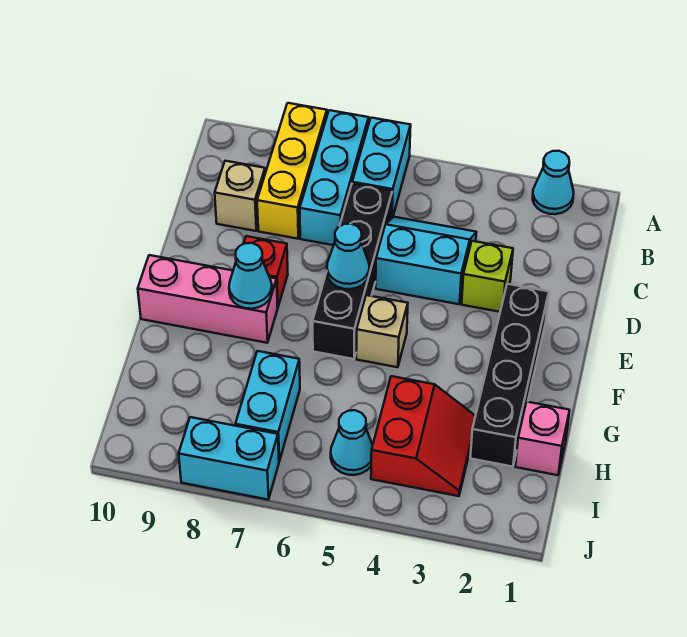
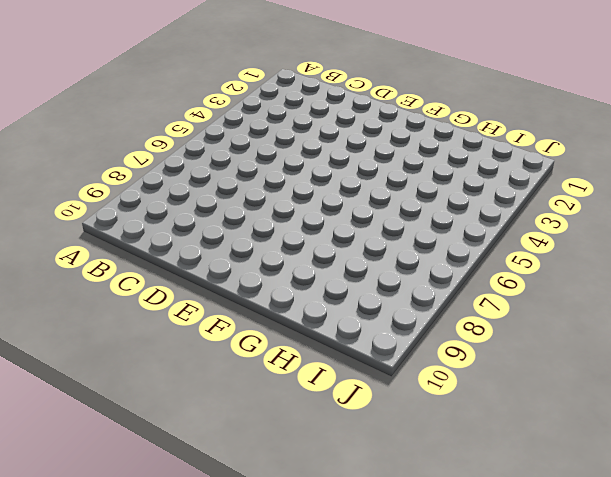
none -> cyan 1x1 cone [533,151,574,214]
none -> cyan 1x2 brick [352,118,411,218]
none -> cyan 1x3 brick [300,110,369,245]

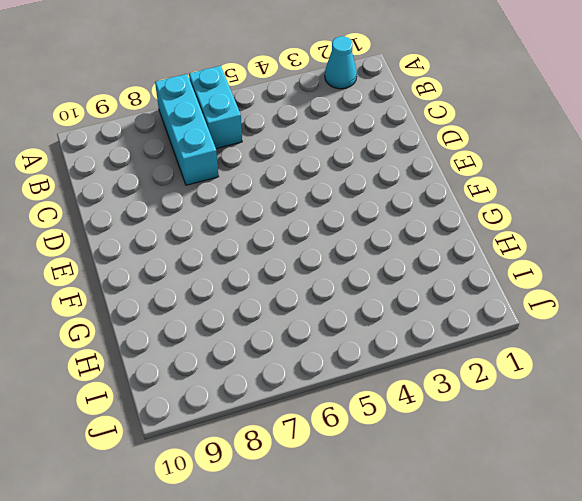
none -> yellow 1x3 brick [257,103,327,239]
none -> cyan 2x2 slope [376,217,476,304]
none -> black 1x4 brick [312,184,392,359]

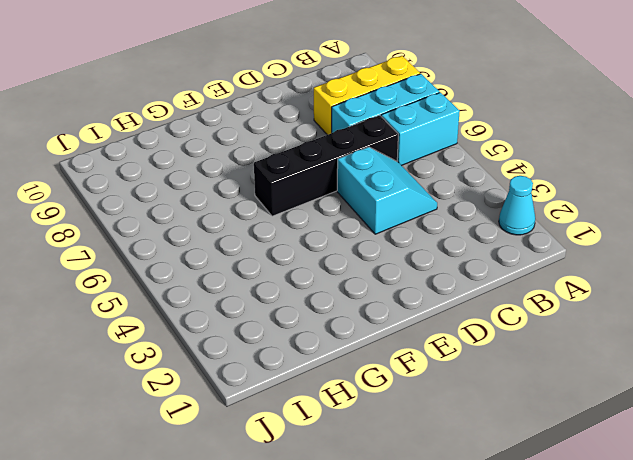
none -> tan 1x1 brick [215,161,265,231]
none -> lime 1x1 brick [462,241,513,312]
none -> black 1x4 brick [470,284,549,467]

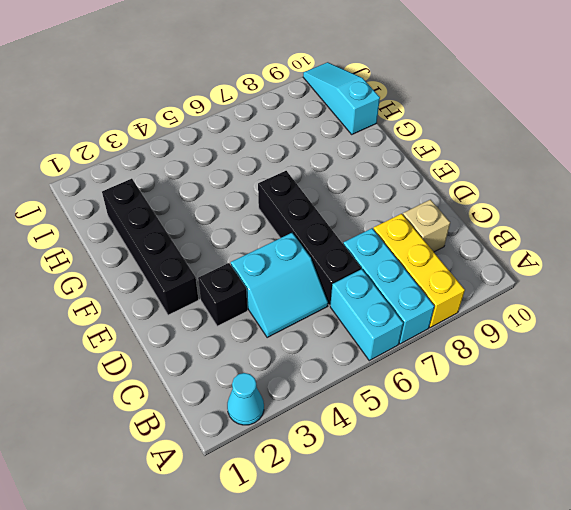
black 1x1 brick [198,263,247,326] -> lime 1x1 brick [462,241,513,312]
cyan 1x3 slope [303,62,380,134] -> none
none -> red 1x1 brick [244,236,288,307]
none -> tan 1x1 brick [356,295,408,367]
none -> pink 1x3 brick [138,255,278,343]

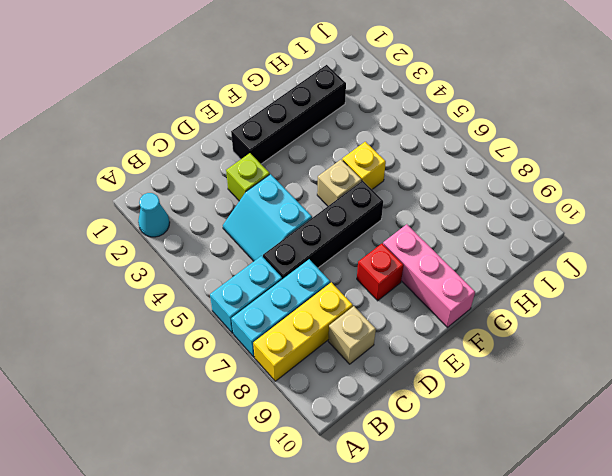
yellow 1x1 brick [342,142,386,189] -> none
none -> pink 1x1 brick [515,402,570,475]
none -> red 2x2 slope [371,376,475,496]
none -> cyan 1x2 brick [235,351,300,461]

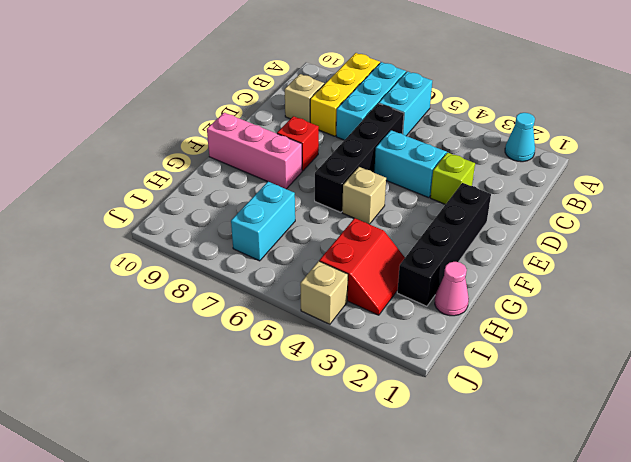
pink 1x1 cone [435,262,469,316] -> pink 1x1 brick [515,402,570,475]
tan 1x1 brick [300,261,348,324] -> none
none -> cyan 1x1 cone [331,410,373,475]
none -> cyan 1x2 brick [179,417,279,500]
none -> cyan 1x1 cone [327,224,369,289]

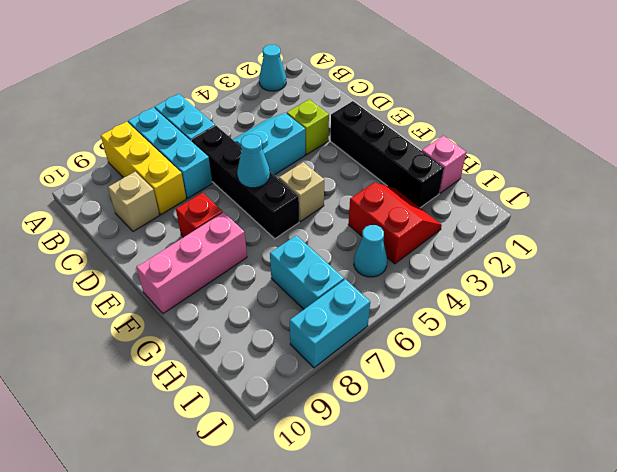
none -> cyan 1x1 cone [229,243,272,309]

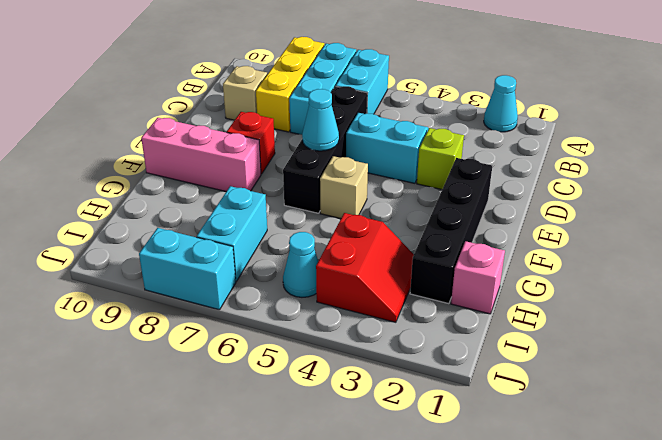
none -> cyan 1x1 cone [229,243,272,309]

